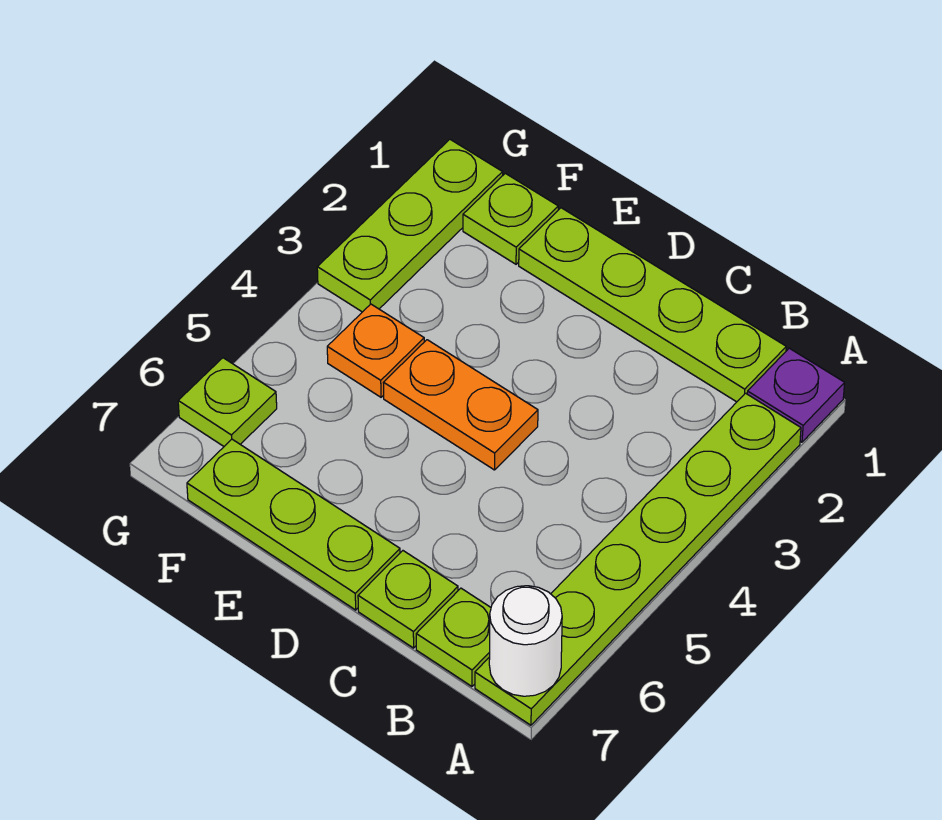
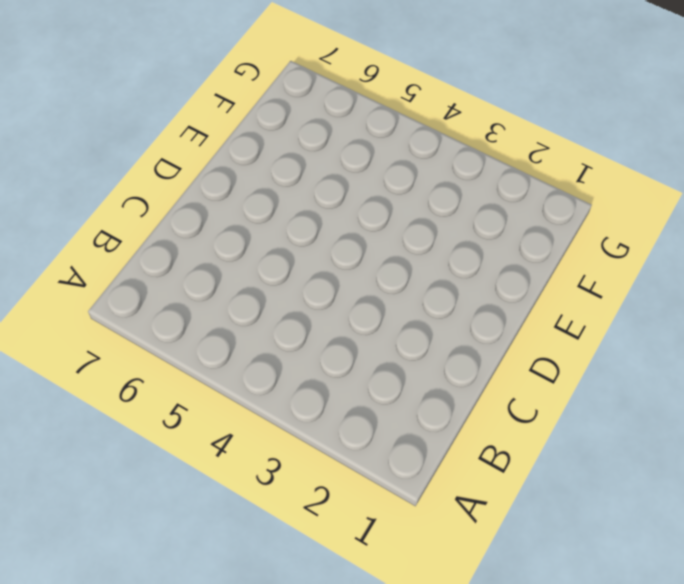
none -> purple 1x1 plate [747,348,845,442]
none -> lime 1x6 plate [475,393,801,725]
none -> lime 1x4 plate [519,208,786,402]

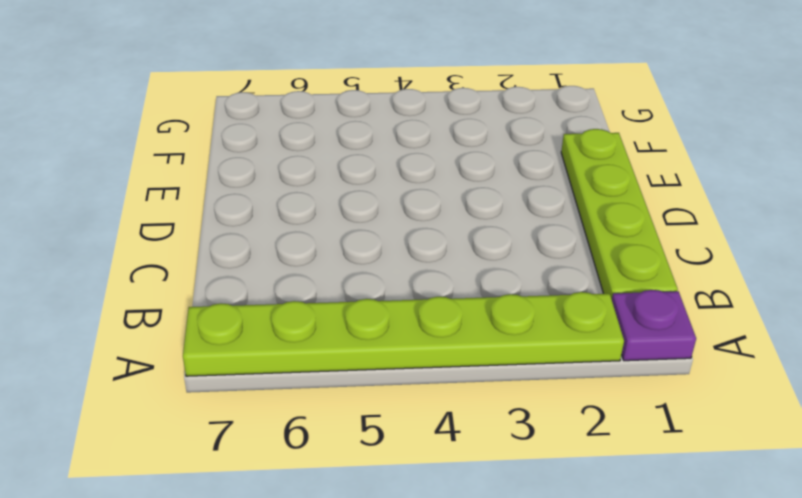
none -> lime 1x1 plate [416,588,491,686]
none -> lime 1x1 plate [358,551,458,648]
none -> orange 1x2 plate [383,340,538,470]

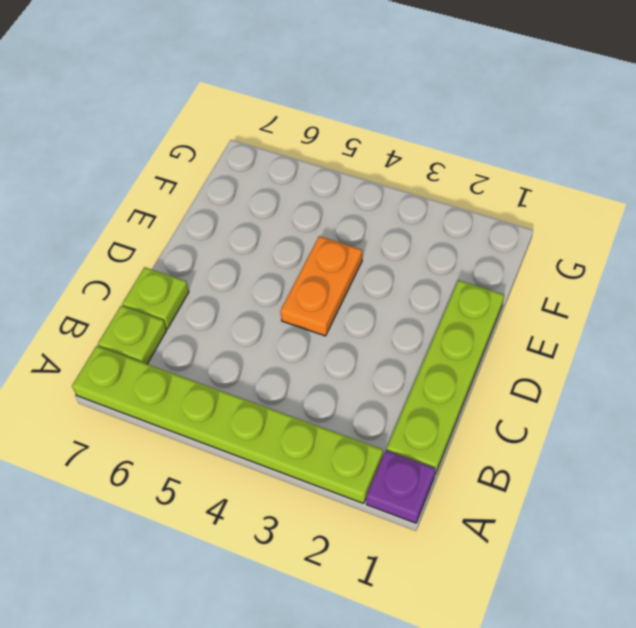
none -> lime 1x3 plate [187,439,400,610]
none -> lime 1x1 plate [463,173,558,264]
none -> orange 1x1 plate [327,304,424,397]

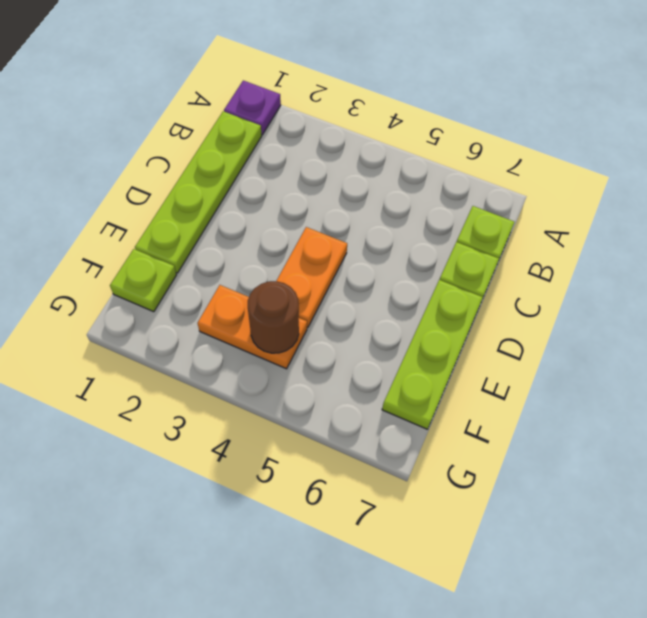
orange 1x2 plate [198,285,307,369] -> orange 1x1 plate [327,304,424,397]
brown 1x1 round brick [248,281,299,353] -> none
none -> lime 1x6 plate [475,393,801,725]
none -> lime 1x3 plate [317,140,503,312]
none -> lime 1x1 plate [178,358,277,446]

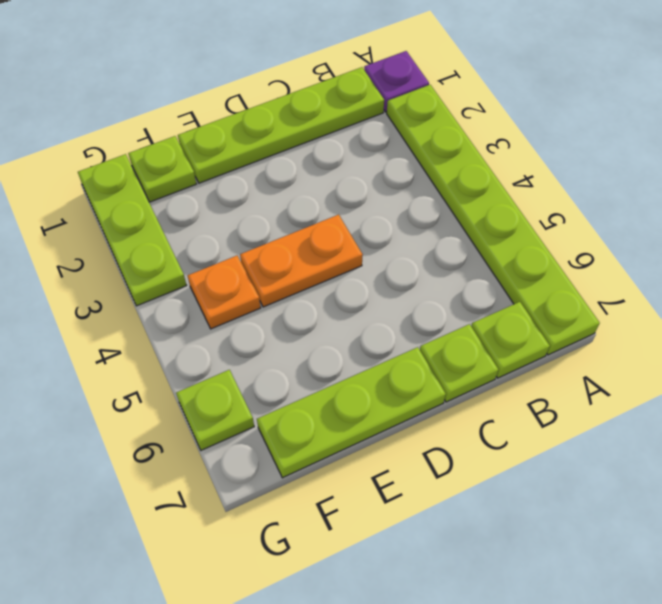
none -> white 1x1 round brick [489,586,562,696]

